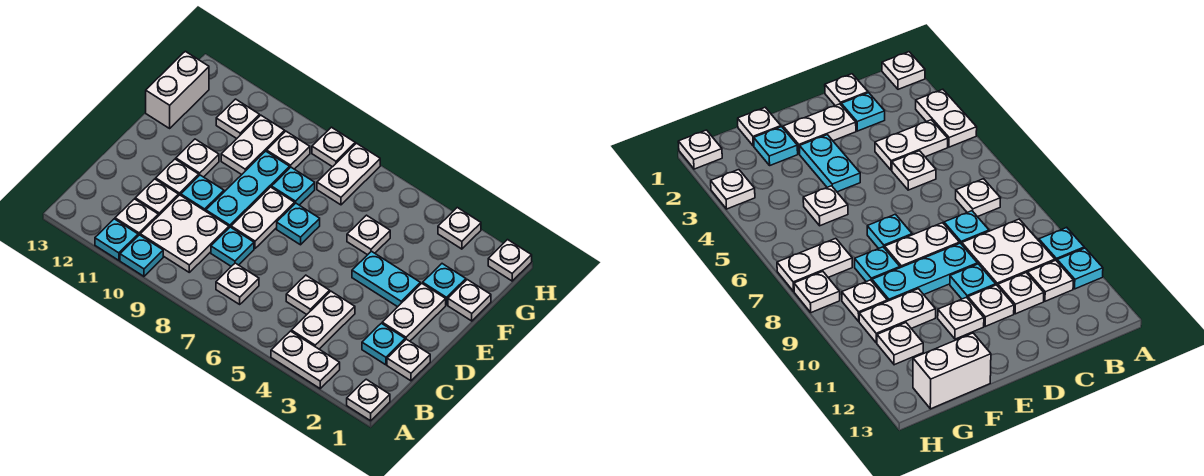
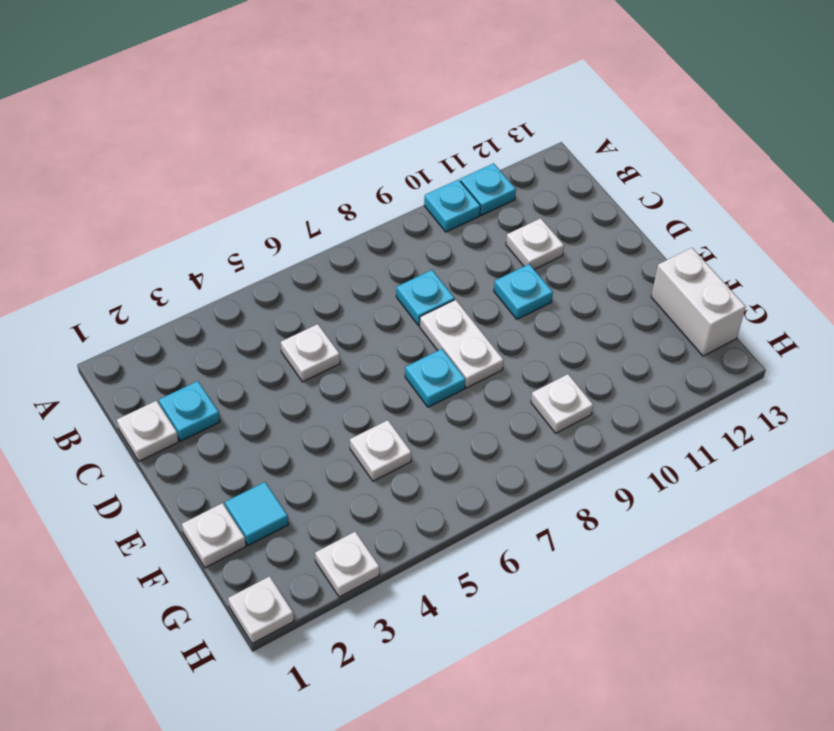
cyan 1x1 tile [225,482,288,545] -> cyan 1x1 plate [423,264,466,305]
none -> white 1x1 plate [347,379,390,421]
none -> white 1x2 plate [271,331,340,389]
none -> white 1x2 plate [291,291,355,349]
none -> white 1x1 plate [216,263,259,304]

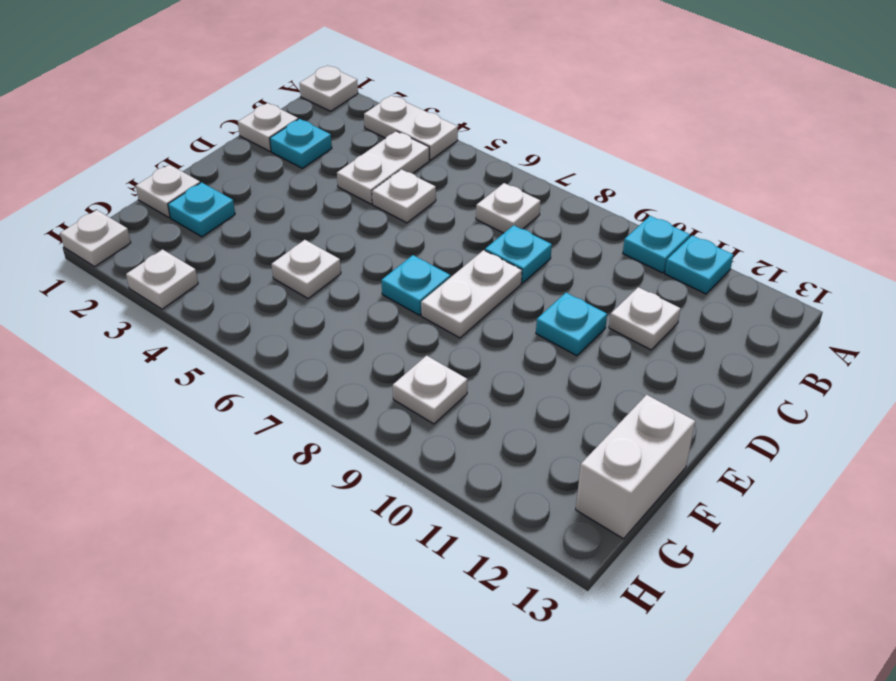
none -> white 2x2 plate [140,195,229,272]
none -> white 1x1 plate [115,199,158,236]
none -> white 1x2 plate [382,283,446,341]
none -> cyan 1x3 plate [206,151,290,228]

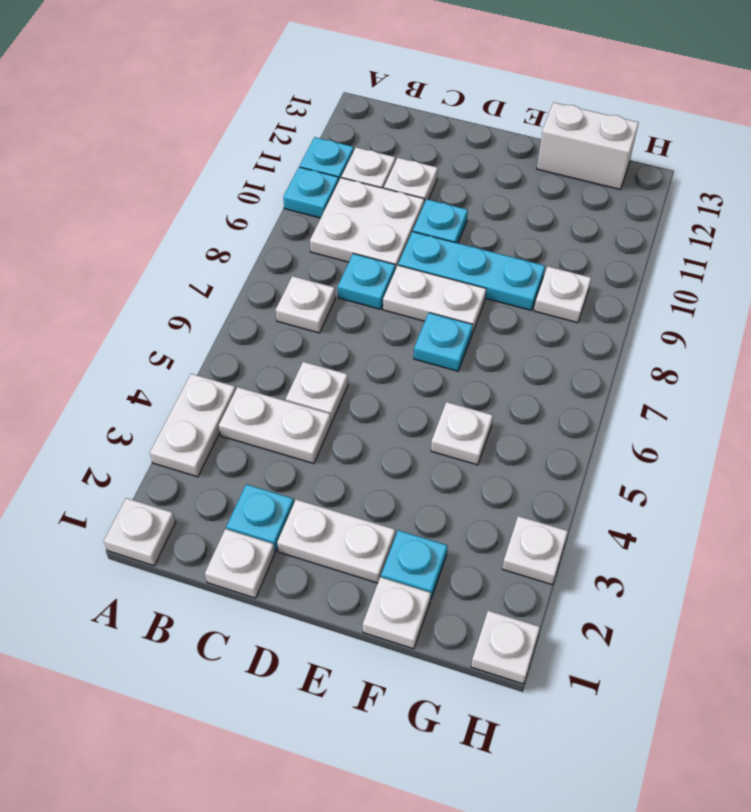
none -> white 1x1 plate [156,159,199,195]
none -> cyan 1x2 plate [352,251,420,307]
none -> white 1x1 plate [176,139,219,177]
none -> cyan 1x1 plate [272,167,315,205]

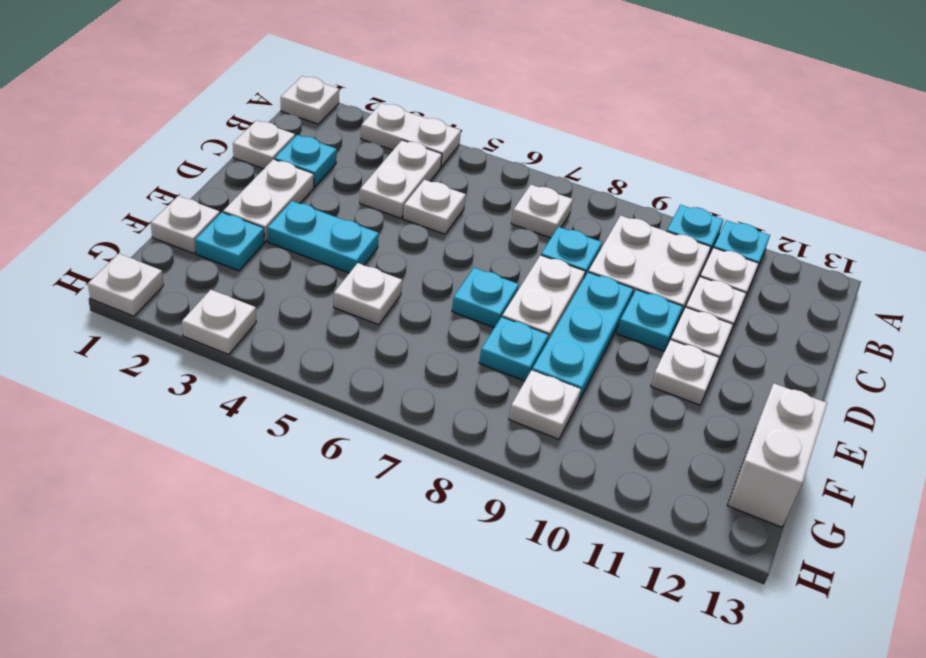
none -> white 1x2 plate [221,115,285,175]
none -> white 1x2 plate [317,143,380,205]
none -> white 1x1 plate [216,99,259,139]
none -> white 1x1 plate [312,127,355,167]

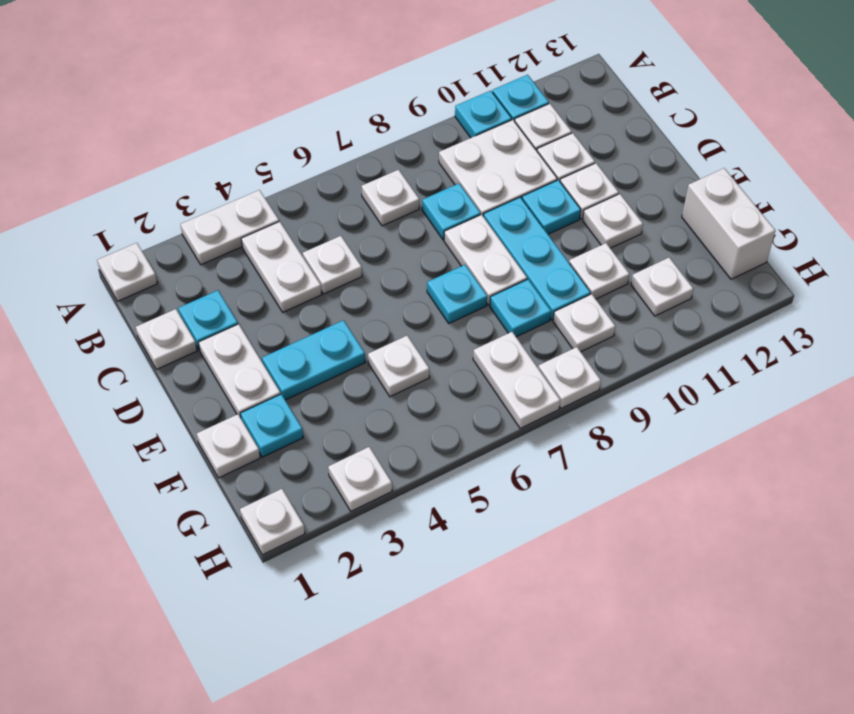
white 1x1 plate [569,243,630,299] -> white 1x2 plate [221,115,285,175]

